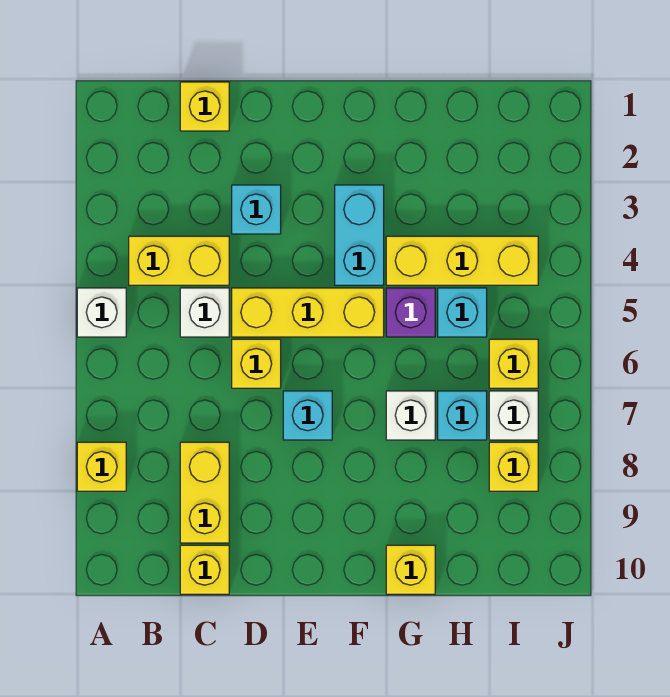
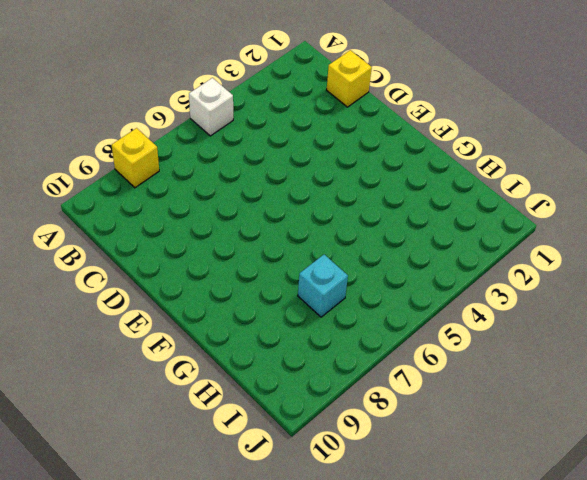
none -> yellow 1x2 brick [129,236,229,285]
none -> white 1x1 brick [180,288,229,337]
none -> yellow 1x2 brick [180,442,229,543]

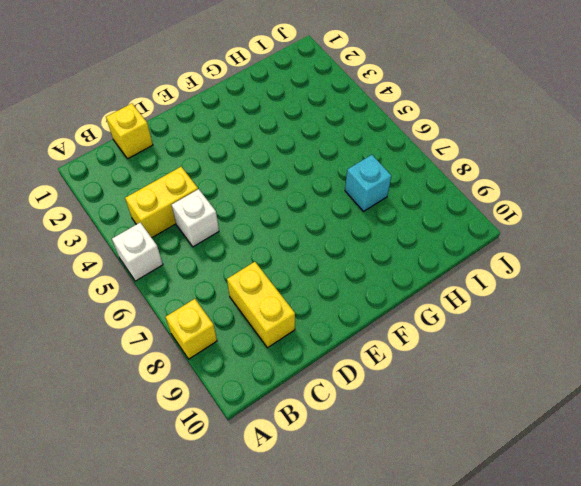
none -> yellow 1x1 brick [180,545,229,594]
none -> cyan 1x1 brick [232,185,281,234]
none -> yellow 1x3 brick [232,288,384,337]

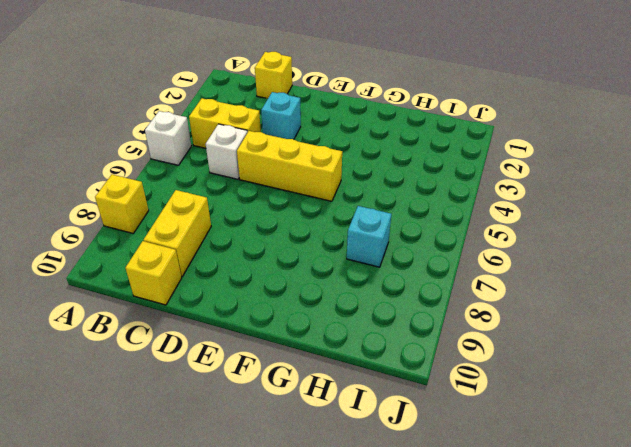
none -> yellow 1x1 brick [232,339,281,388]
none -> cyan 1x1 brick [283,391,332,440]
none -> cyan 1x2 brick [335,185,384,285]

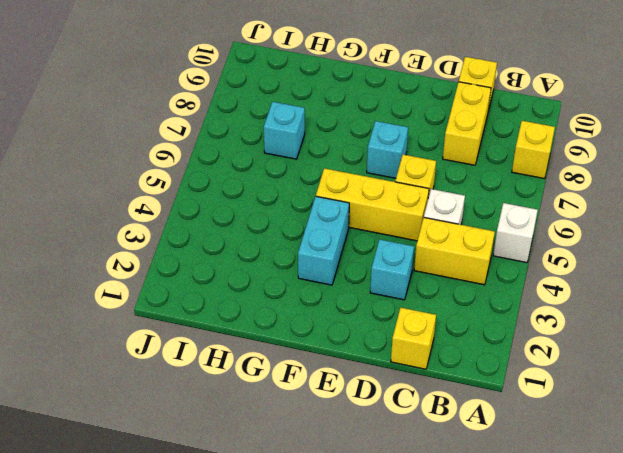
none -> yellow 1x3 brick [386,236,538,285]
none -> purple 1x1 brick [386,288,435,337]
none -> white 1x1 brick [386,391,435,440]

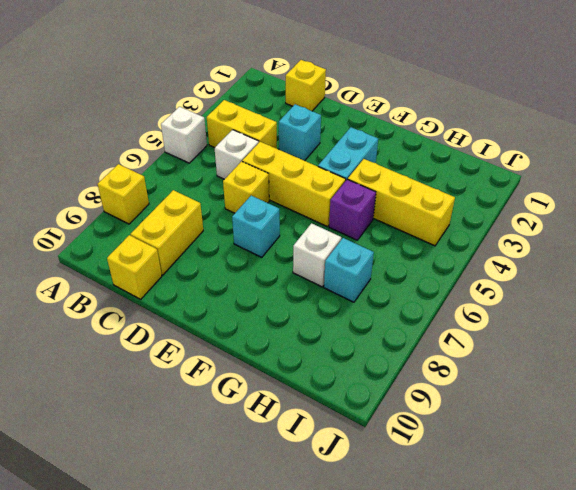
none -> yellow 1x1 brick [386,545,435,594]
none -> cyan 1x1 brick [438,288,487,337]
none -> yellow 1x1 brick [489,339,538,388]

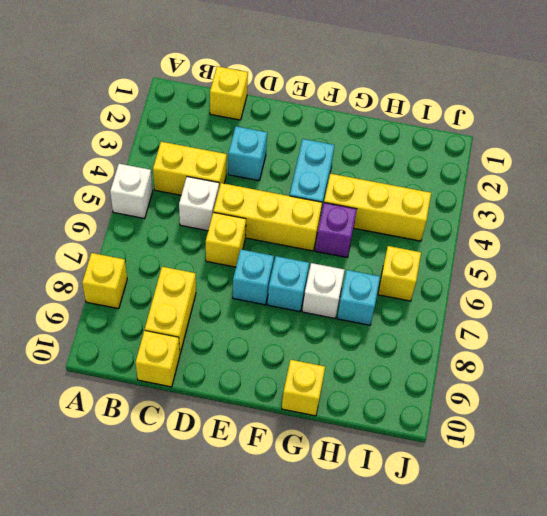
cyan 1x1 brick [267,256,309,312] -> cyan 1x1 brick moved to [438,288,487,337]
none -> white 1x1 brick [489,391,538,440]
none -> yellow 1x1 brick [489,442,538,491]

